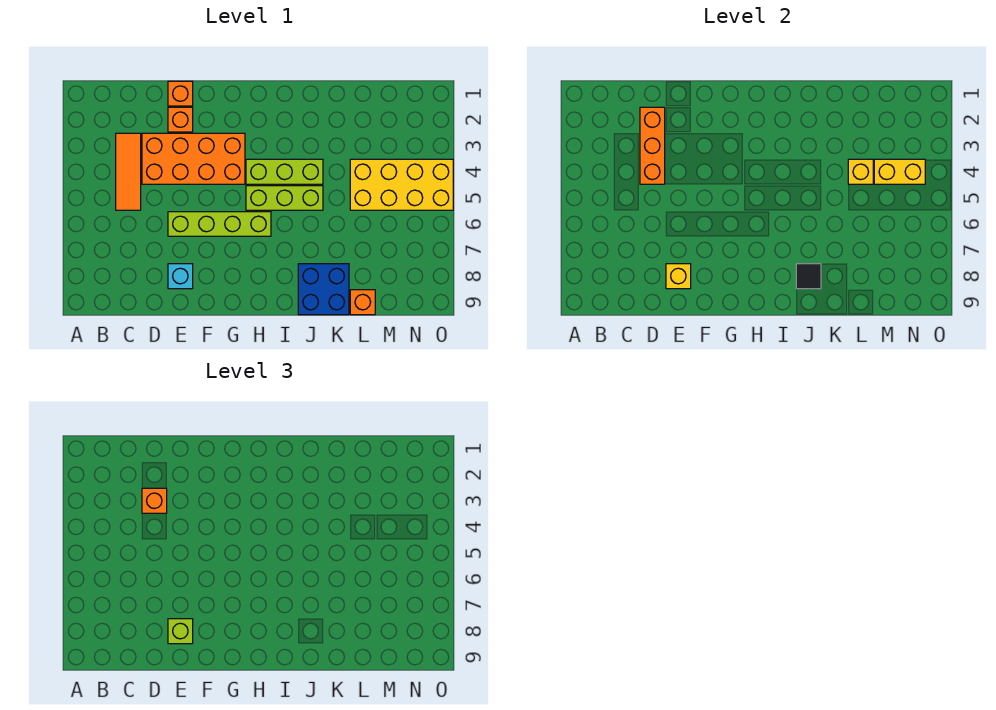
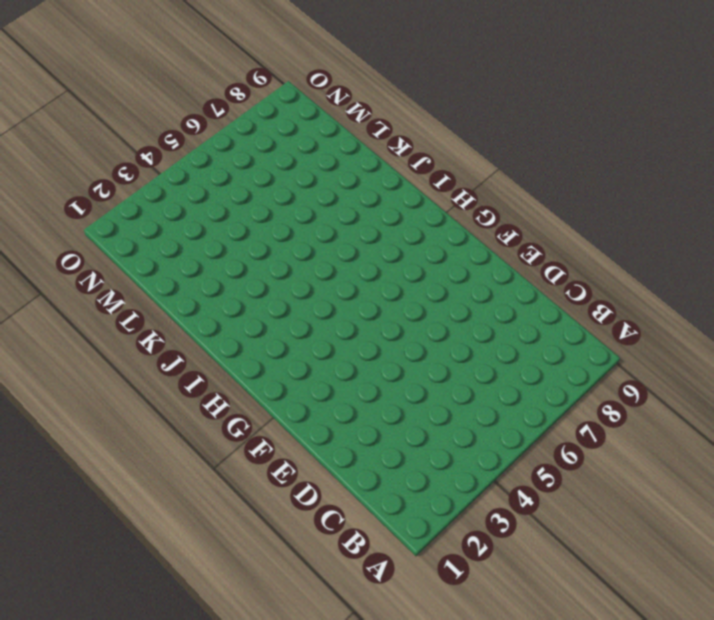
none -> orange 1x3 tile [116,133,141,210]
none -> orange 2x4 brick [142,133,245,184]
none -> orange 1x1 brick [168,81,193,106]

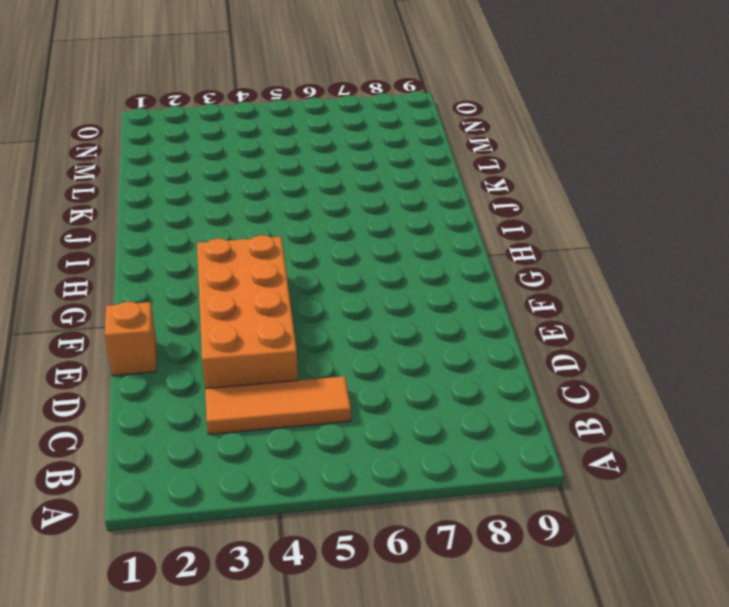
none -> orange 1x1 brick [168,107,193,132]
none -> lime 1x4 brick [168,212,271,236]
none -> cyan 1x1 brick [168,264,193,289]

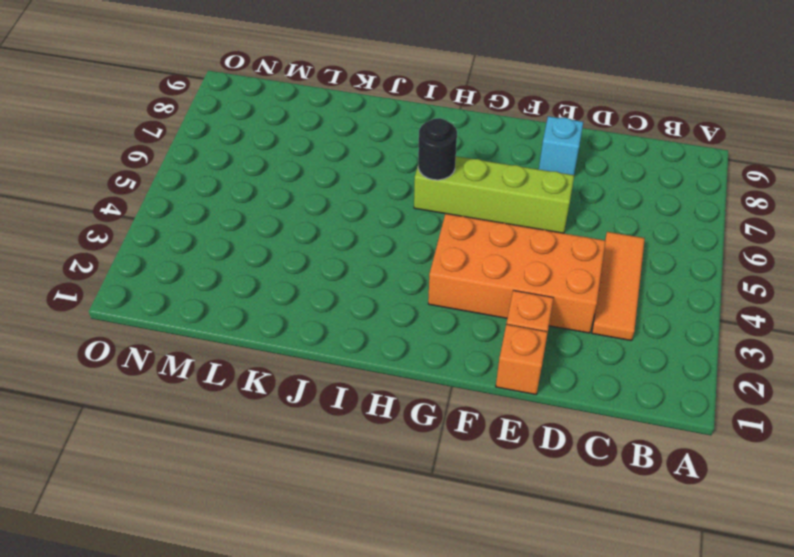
black 1x1 round brick [418,118,457,180] -> none
none -> lime 1x3 brick [246,159,323,184]
none -> lime 1x3 brick [246,186,323,210]
none -> blue 2x2 brick [298,264,349,315]

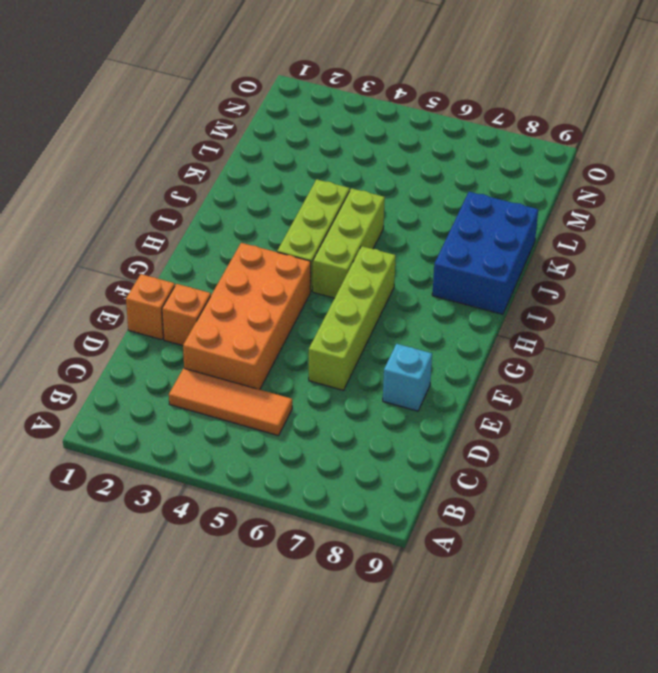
blue 2x3 brick [432,192,538,314] -> blue 2x2 brick [298,264,349,315]
none -> yellow 2x4 brick [350,159,453,210]
none -> orange 1x1 brick [350,290,375,315]
none -> orange 1x3 brick [640,107,665,184]

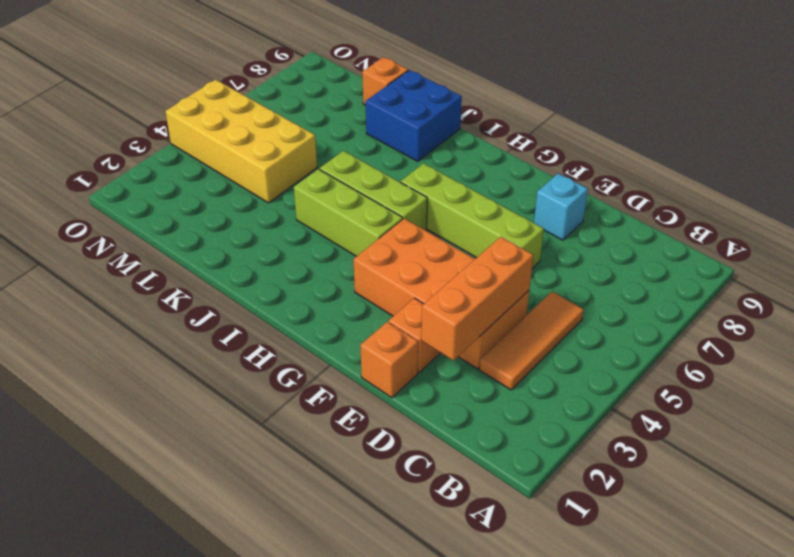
none -> yellow 1x1 brick [666,264,691,289]
none -> black 1x1 tile [796,264,821,289]
none -> yellow 1x1 brick [848,159,873,184]

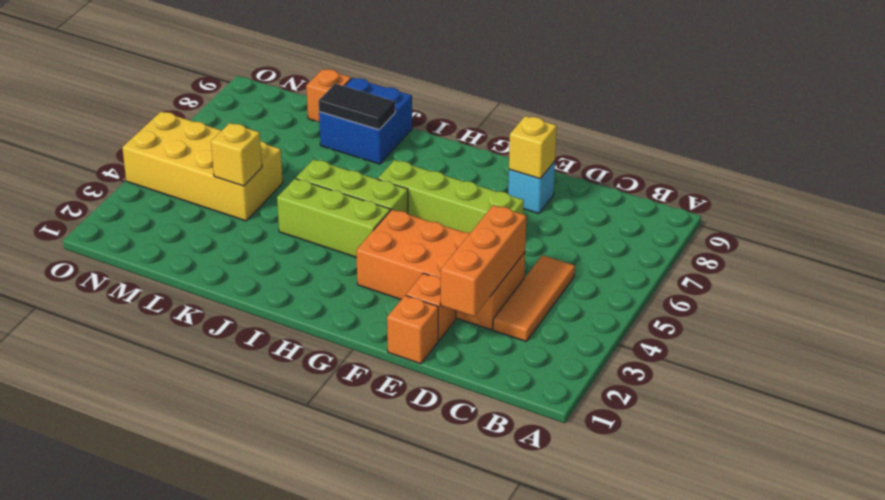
black 1x2 tile [319,84,395,130] -> black 1x1 tile [796,264,821,289]
none -> yellow 1x2 brick [874,159,925,184]
none -> orange 1x1 brick [142,488,167,513]
none -> lime 1x1 brick [168,619,193,644]

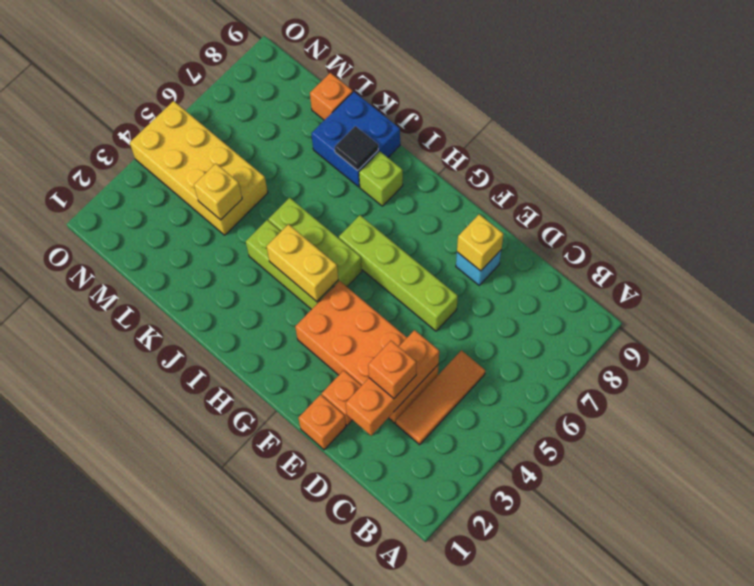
yellow 1x2 brick [266,224,338,302] -> yellow 1x2 brick moved to [874,159,925,184]
lime 1x1 brick [359,151,403,206] -> lime 1x1 brick moved to [168,619,193,644]

